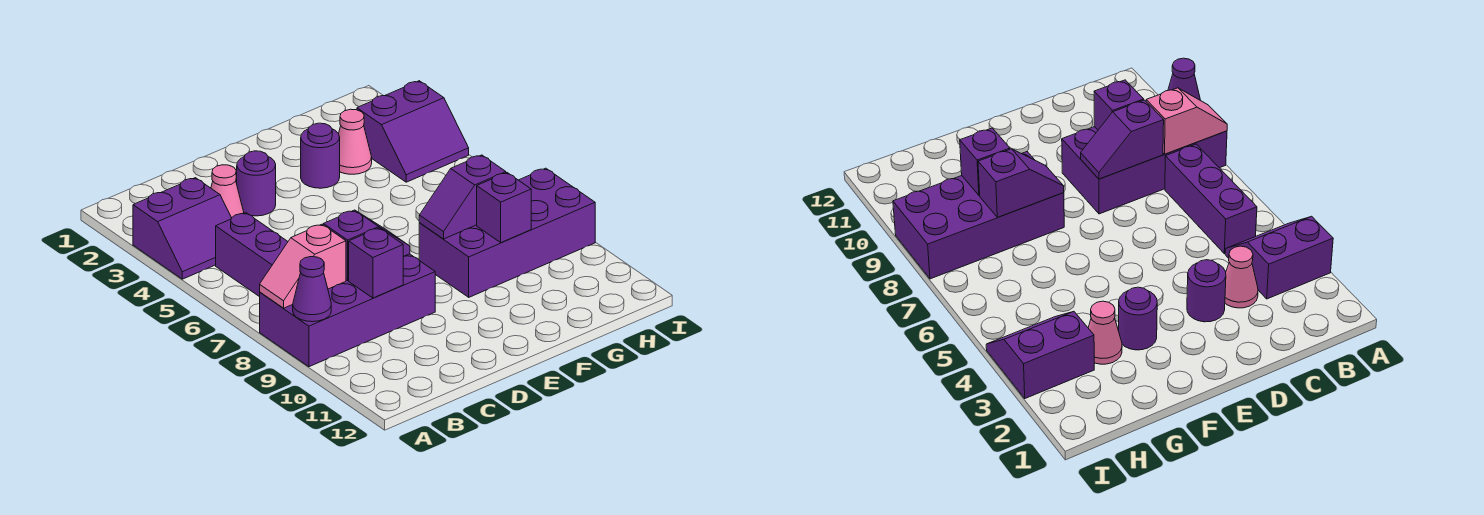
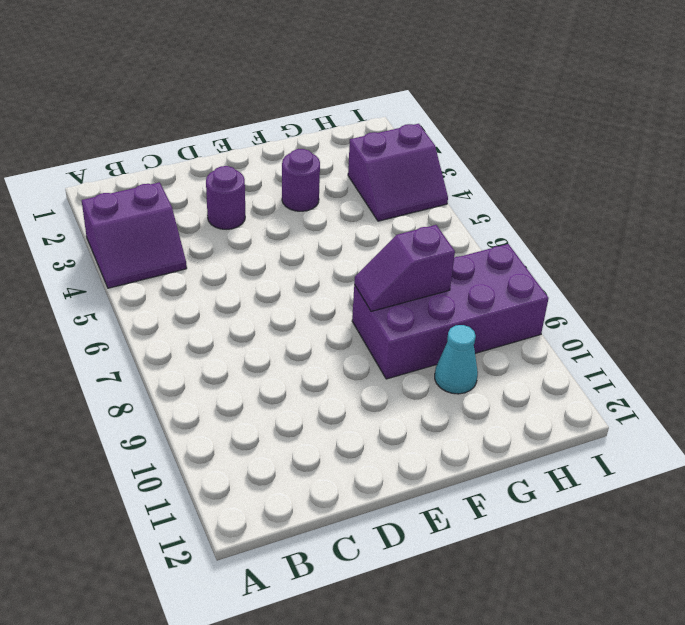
cyan 1x1 cone [435,325,478,394] -> none
none -> purple 2x4 brick [260,254,435,367]
none -> purple 1x3 brick [216,213,288,297]
none -> pink 1x1 cone [211,165,244,218]

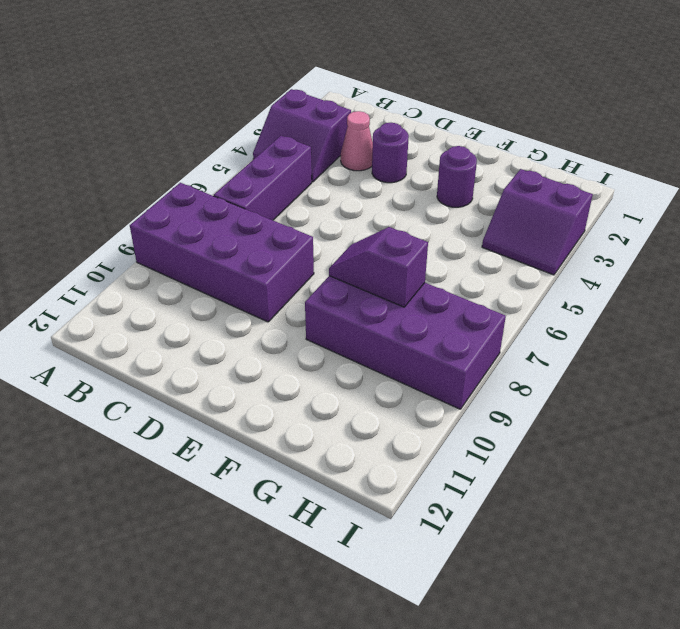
none -> pink 1x1 cone [339,109,372,174]
none -> pink 1x2 slope [260,224,346,308]
none -> purple 1x1 cone [293,257,331,322]

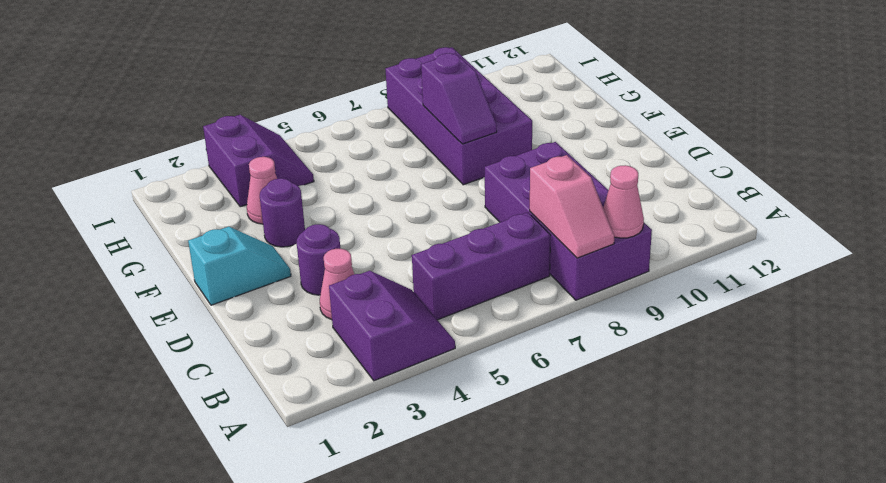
pink 1x1 cone [603,165,644,238] -> purple 1x1 cone [293,257,331,322]
cyan 1x2 slope [188,226,291,305] -> none
none -> purple 1x2 slope [323,210,410,280]
none -> purple 1x1 brick [349,228,404,298]
none -> purple 1x1 brick [477,173,531,243]

